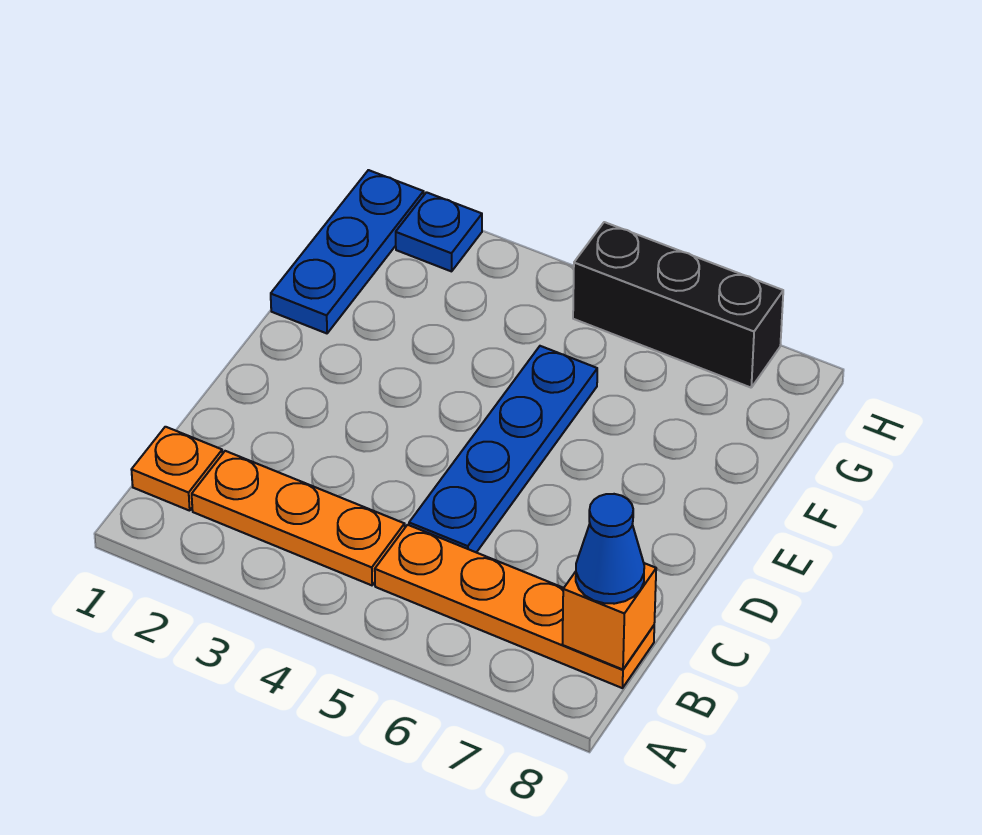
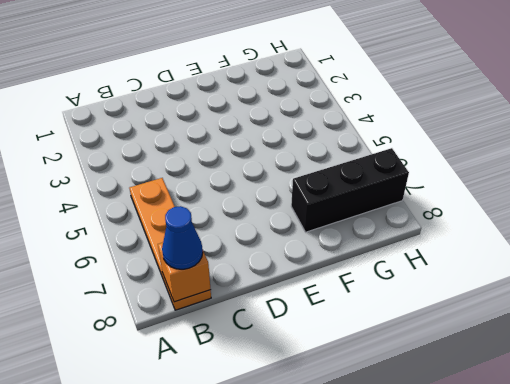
black 1x3 brick [291,148,409,232] -> black 1x3 brick turned to [573,222,783,388]
none -> orange 1x1 plate [131,427,222,511]
none -> orange 1x3 plate [192,451,405,585]

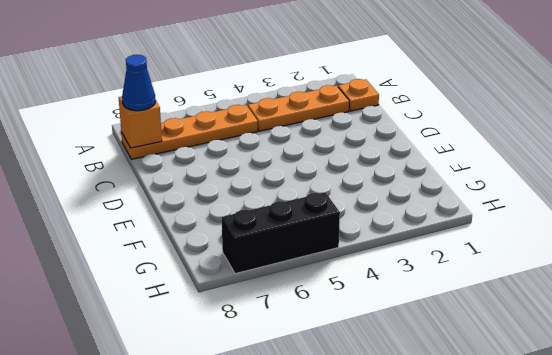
none -> blue 1x4 plate [409,346,597,552]
none -> blue 1x3 plate [271,170,424,333]

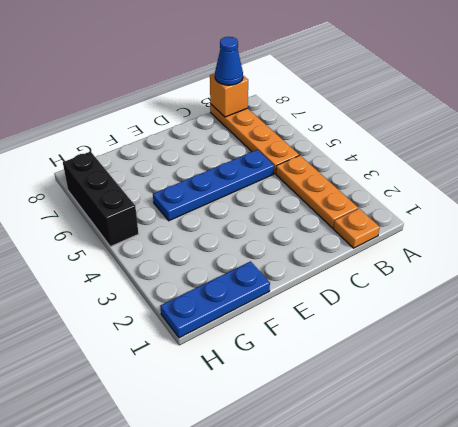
none -> blue 1x1 plate [396,192,482,271]

